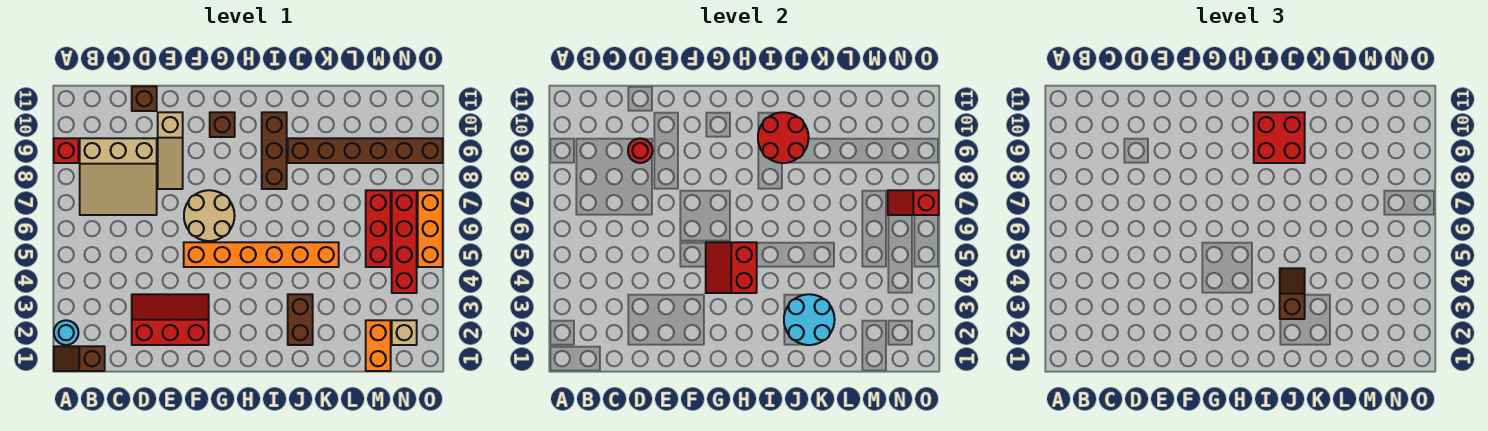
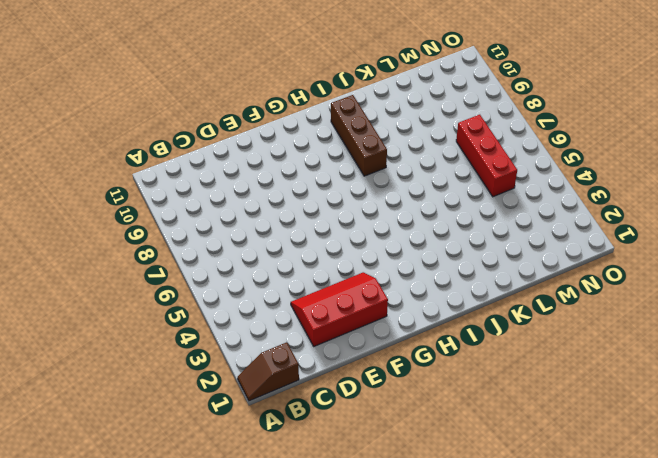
none -> cyan 1x1 round brick [54,320,79,345]
none -> red 1x1 brick [54,138,79,163]
none -> tan 3x3 slope [80,138,157,215]

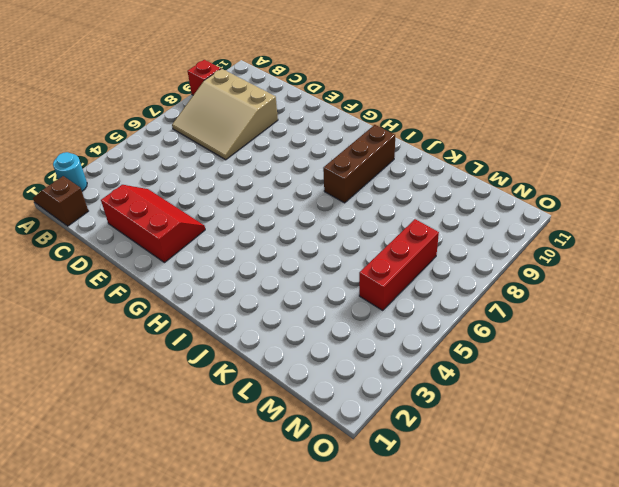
none -> brown 1x1 brick [132,86,157,111]
none -> tan 1x3 slope [158,112,183,189]
none -> orange 1x6 brick [184,242,339,267]

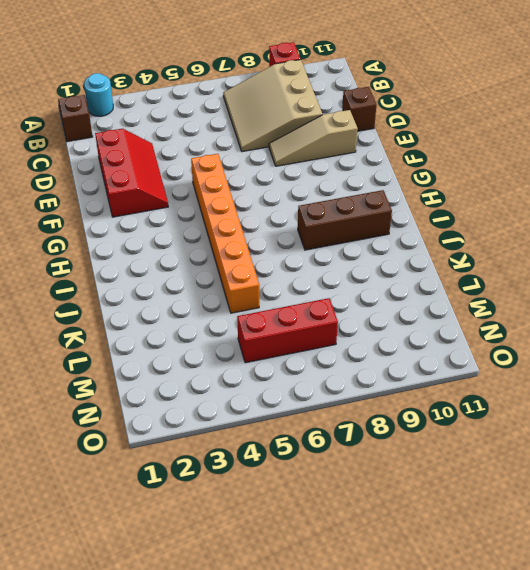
none -> tan 2x2 round brick [184,190,235,241]
none -> brown 1x1 brick [210,112,235,137]
none -> brown 1x2 brick [288,294,313,345]

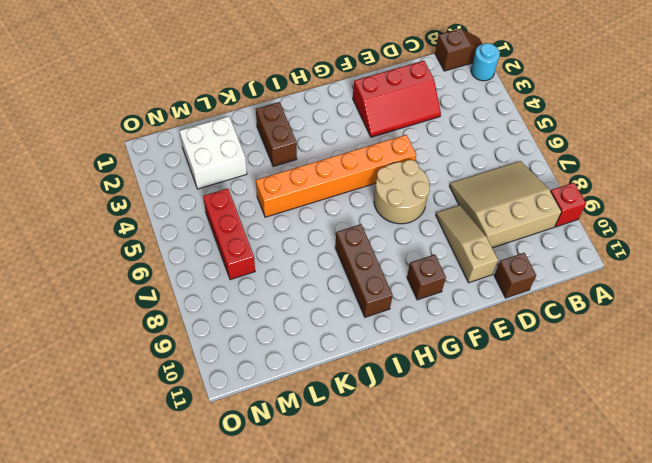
white 2x2 brick [180,116,247,189] -> orange 1x2 brick [366,320,391,371]
none -> brown 1x6 brick [288,138,443,163]
none -> tan 1x1 brick [392,320,417,345]
none -> red 1x4 brick [392,190,417,293]

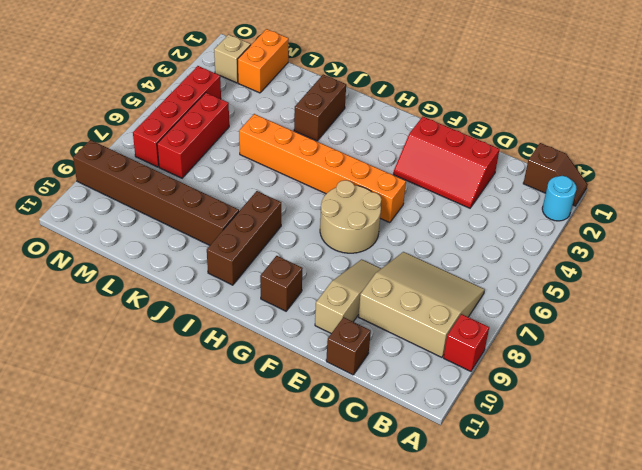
none -> orange 1x3 brick [418,190,443,267]
none -> red 1x1 round brick [628,138,653,163]
none -> red 2x2 slope [706,242,757,293]

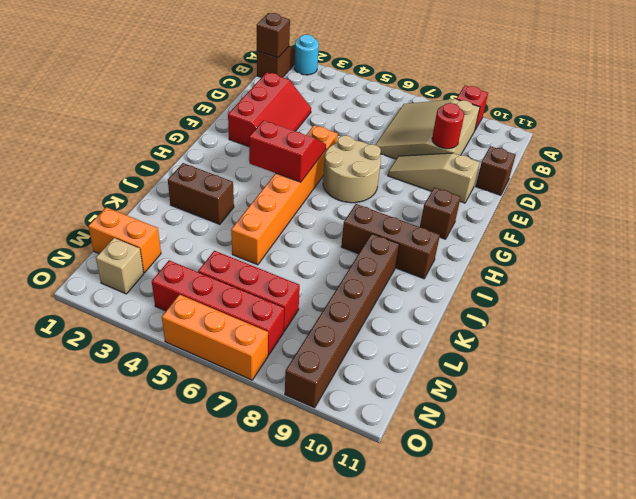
brown 1x1 brick [257,13,290,58] -> none
none -> red 2x2 round brick [758,112,809,163]
none -> cyan 2x2 round brick [784,294,835,345]
none -> red 1x2 slope [888,190,939,215]

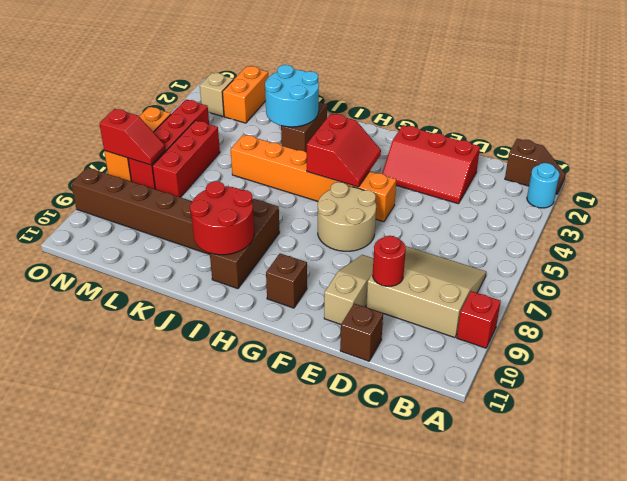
none -> red 2x2 brick [1254,112,1305,163]
none -> brown 1x2 slope [1280,268,1305,319]

